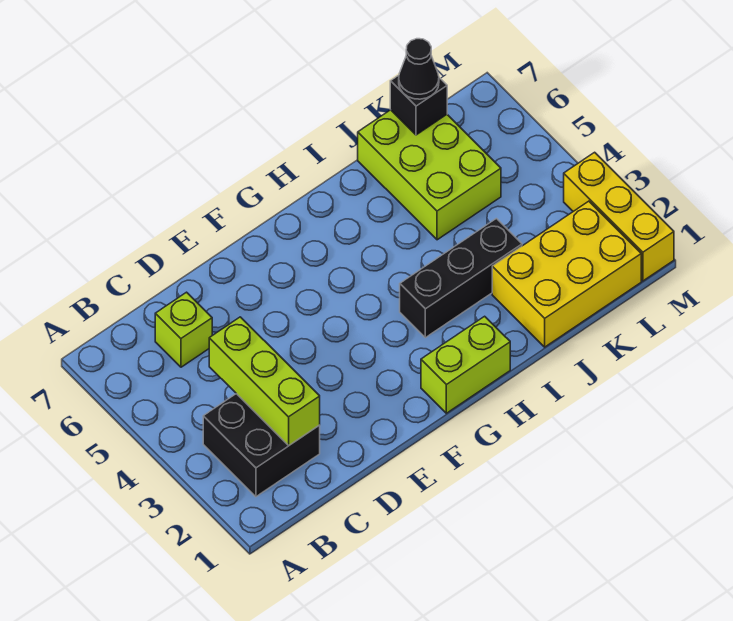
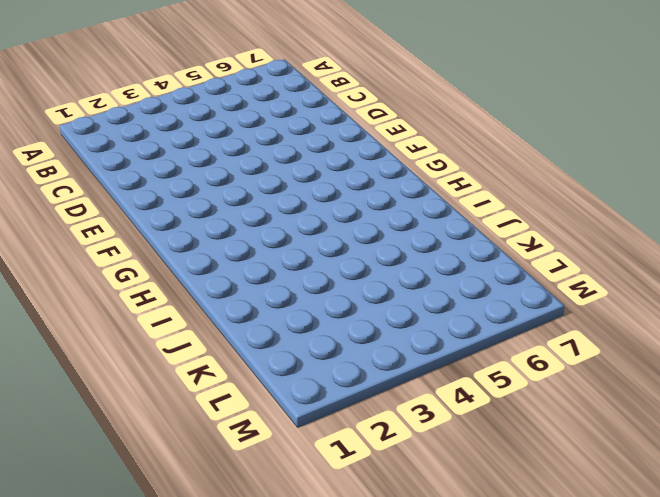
none -> black 2x2 brick [203,394,320,497]
none -> lime 1x1 brick [155,292,212,367]

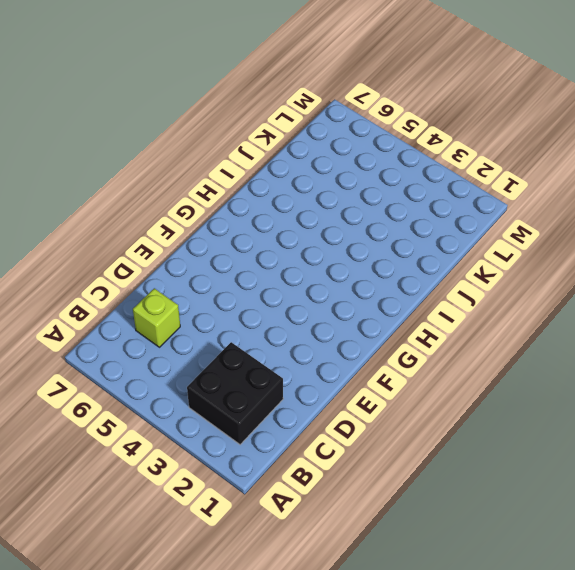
none -> lime 1x2 brick [421,316,510,413]
none -> black 1x3 brick [400,219,522,338]

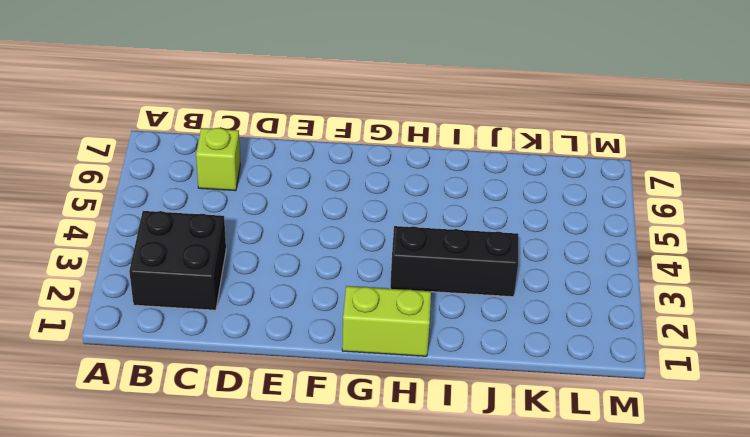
none -> yellow 2x3 brick [492,201,641,347]
none -> lime 2x3 brick [358,110,501,240]

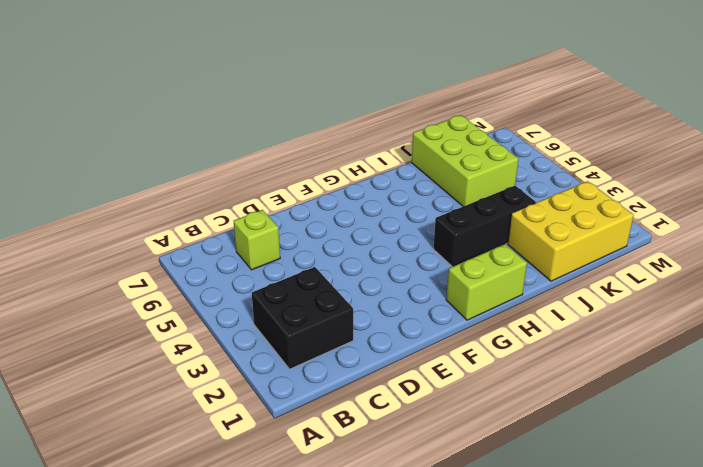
none -> yellow 1x3 brick [564,152,674,281]
none -> lime 1x3 brick [209,317,320,445]

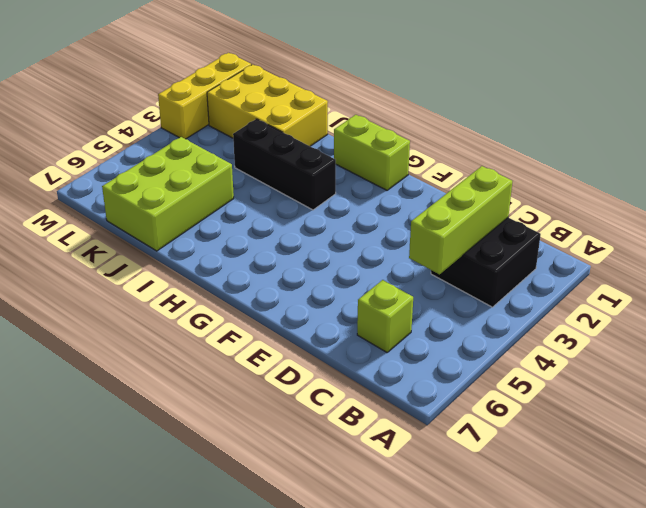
none -> black 1x1 brick [390,75,447,135]
none -> black 1x1 cone [399,39,439,99]

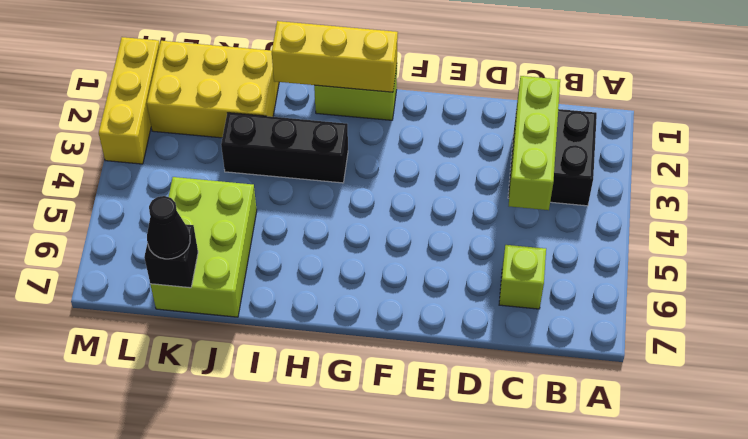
yellow 1x3 brick [272,21,398,92] -> none

